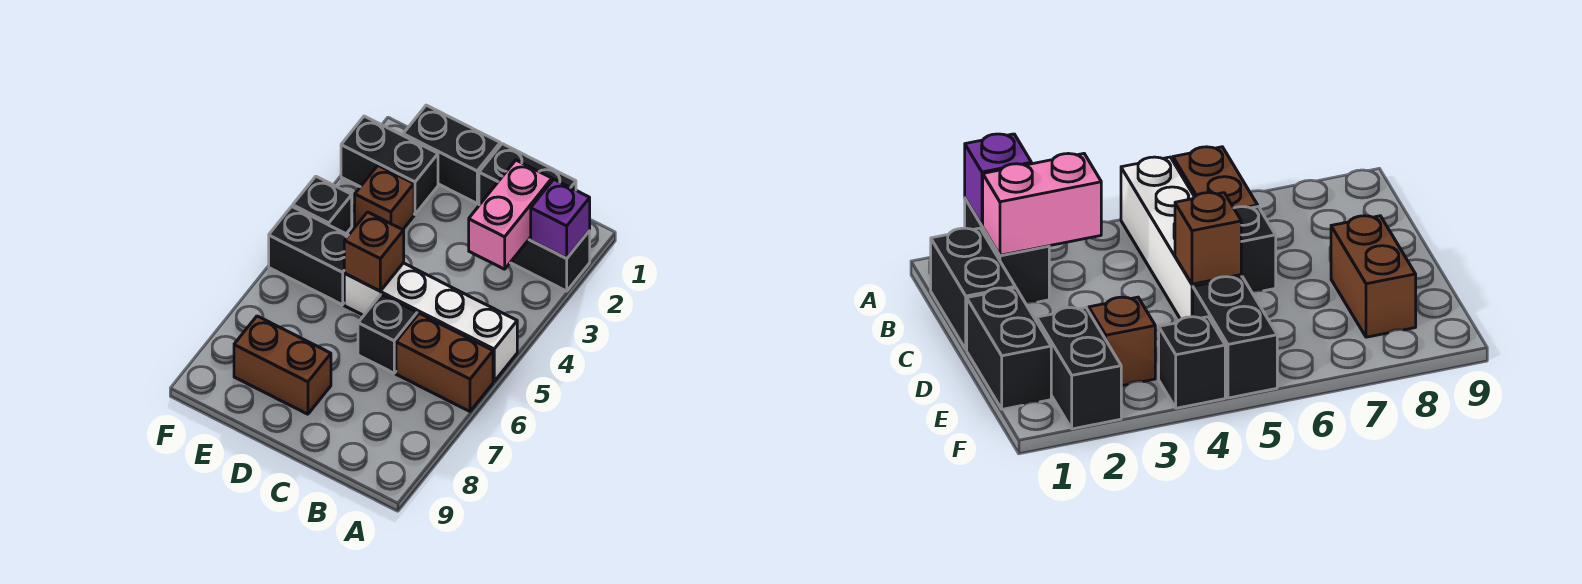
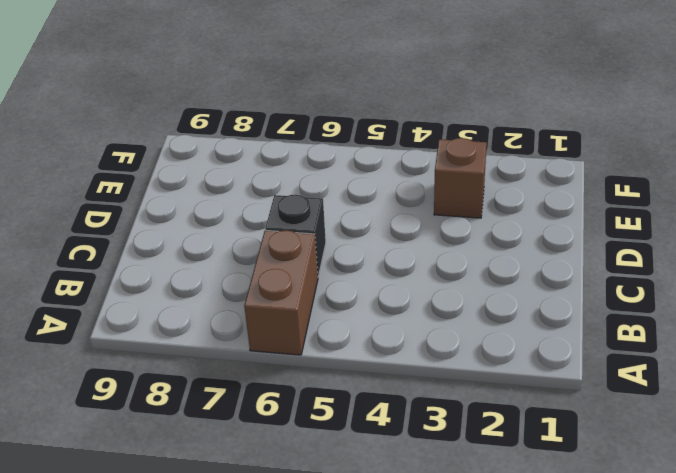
none -> black 1x2 brick [510,231,590,291]
none -> white 1x4 brick [344,263,517,381]
none -> black 1x2 brick [479,144,576,205]

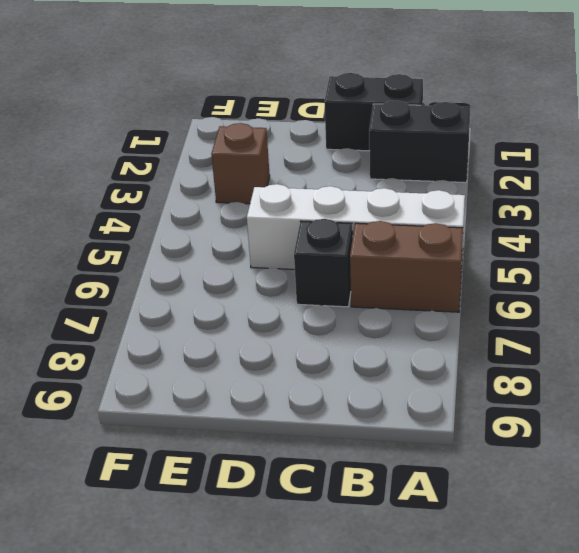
none -> black 1x2 brick [403,105,500,203]
none -> brown 1x2 brick [234,316,331,414]
none -> black 1x2 brick [341,116,438,214]

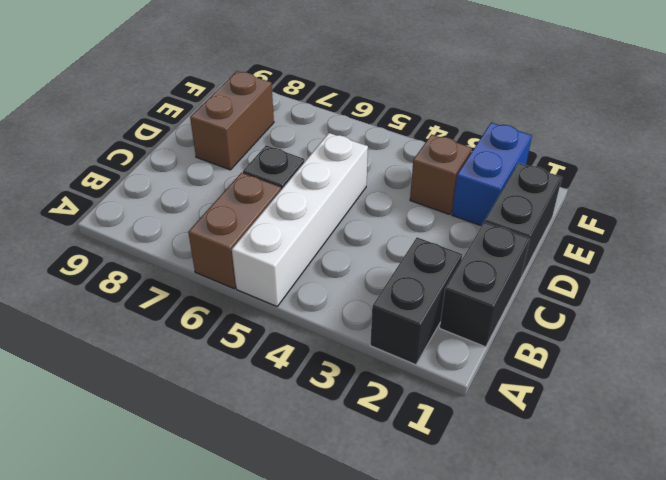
blue 1x2 brick [452,123,532,226] -> black 1x2 brick [341,116,438,214]
none -> black 1x2 brick [269,206,348,305]
none -> black 1x1 brick [293,177,352,234]
none -> purple 1x1 brick [531,179,590,258]

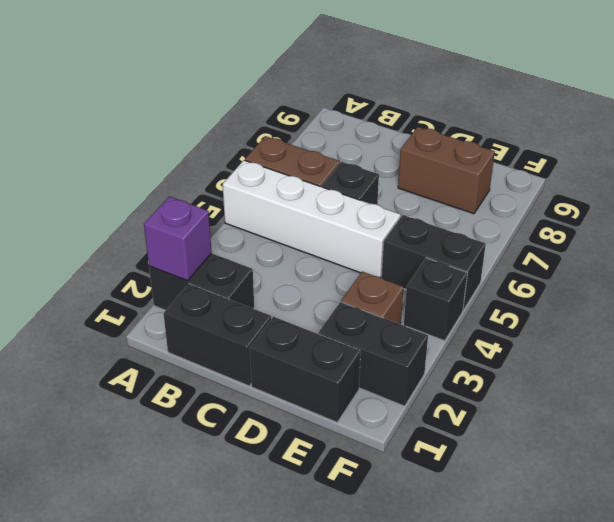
none -> pink 1x2 brick [469,160,552,269]
none -> brown 1x1 brick [344,212,404,291]

